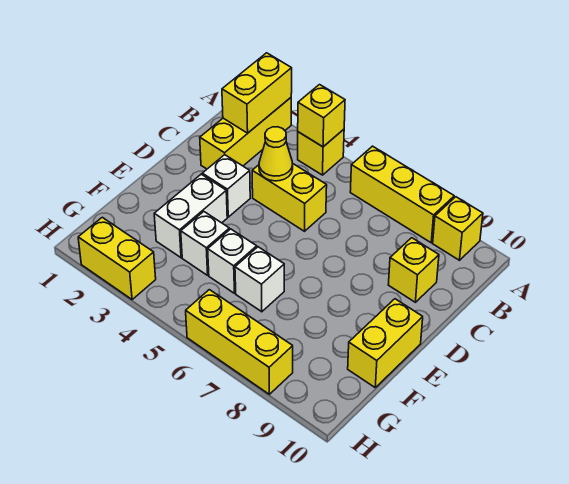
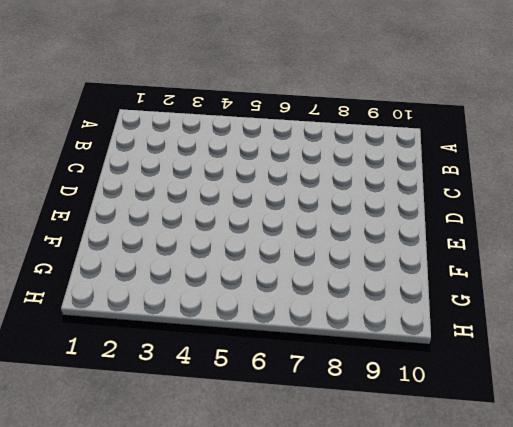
none -> yellow 1x3 brick [200,98,291,169]
none -> yellow 1x1 brick [298,129,344,175]
none -> yellow 1x3 brick [350,146,454,243]

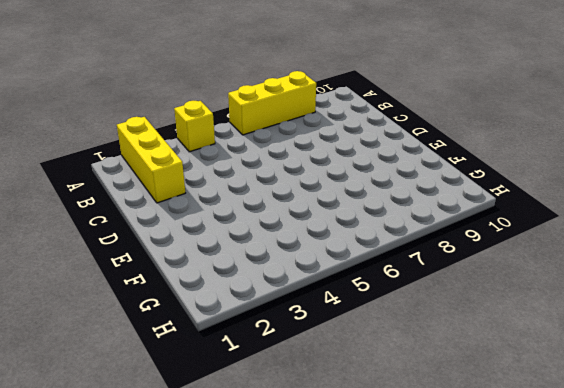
none -> yellow 1x1 brick [433,197,483,260]
none -> yellow 1x2 brick [252,163,327,231]
none -> yellow 1x1 brick [388,238,439,302]

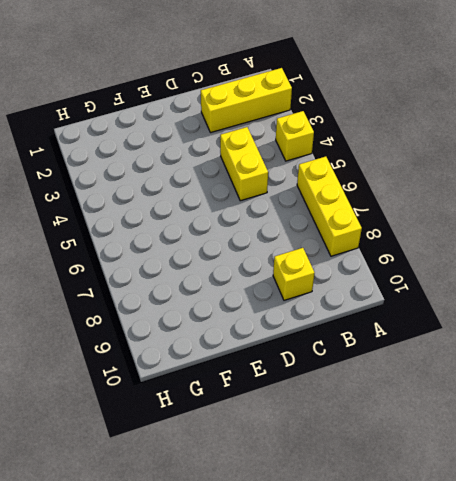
none -> yellow 1x1 brick [433,197,483,260]
none -> white 1x1 brick [202,155,250,217]
none -> white 1x2 brick [154,174,227,258]

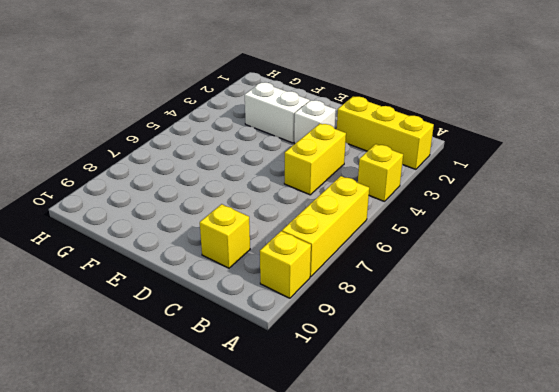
none -> yellow 1x2 brick [348,299,423,387]
none -> white 1x1 brick [181,212,229,275]
none -> white 1x1 brick [208,229,257,293]

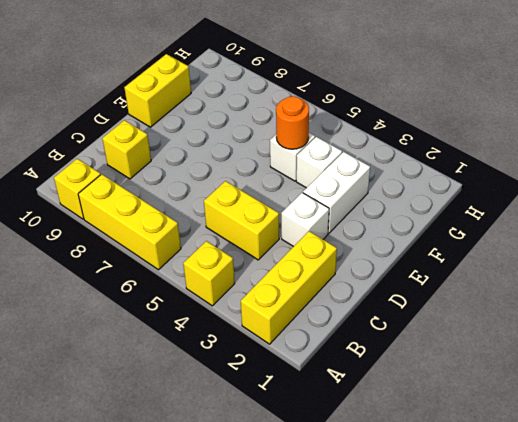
orange 1x1 round brick [276,96,309,149] -> none
none -> white 1x1 brick [235,247,284,312]
none -> yellow 1x2 brick [78,217,156,300]
none -> yellow 1x3 brick [186,290,293,394]

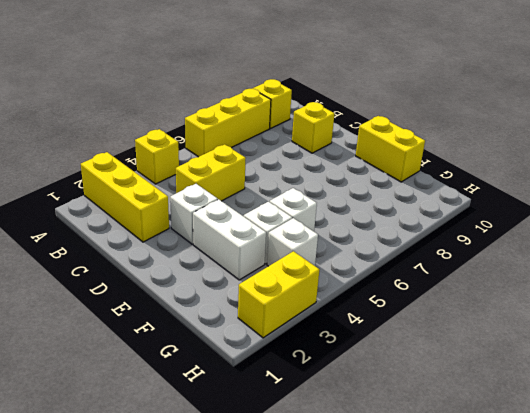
white 1x1 brick [267,218,318,266] -> white 1x1 brick moved to [235,247,284,312]
none -> yellow 1x3 brick [186,290,293,394]
none -> yellow 1x2 brick [222,53,292,133]
none -> yellow 1x1 brick [298,85,345,147]

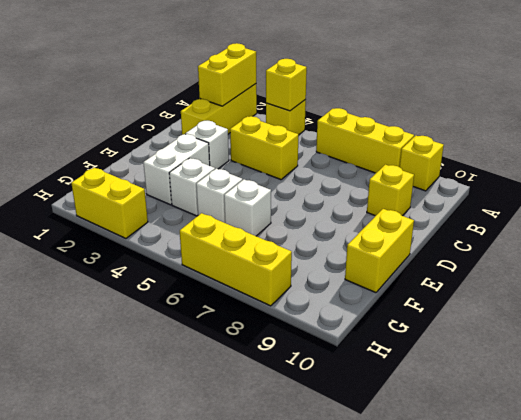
none -> yellow 1x1 cone [259,127,293,181]

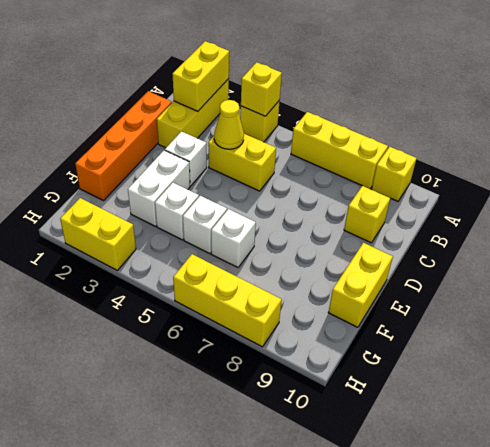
orange 1x4 brick [75,91,172,200] -> none

